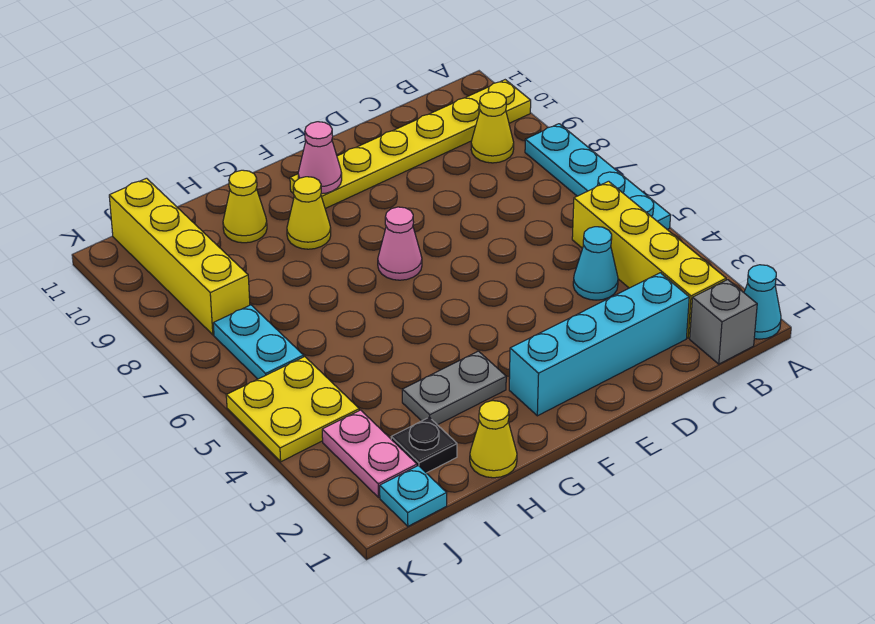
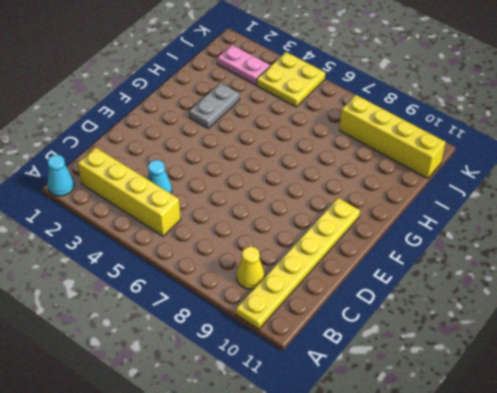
none -> cyan 1x4 plate [525,124,671,230]
none -> grey 1x1 brick [690,280,757,364]
none -> cyan 1x4 brick [509,273,689,416]

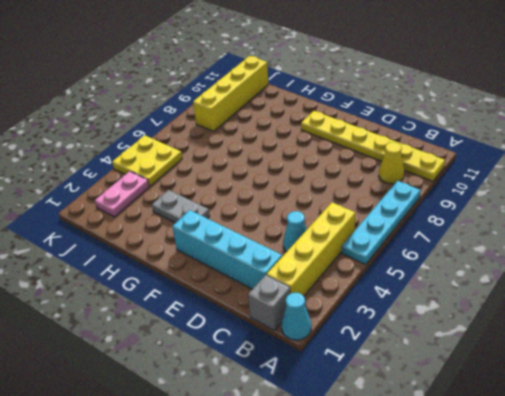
none -> pink 1x1 cone [378,207,422,280]
none -> yellow 1x1 cone [287,177,331,249]
none -> yellow 1x1 cone [470,401,517,478]

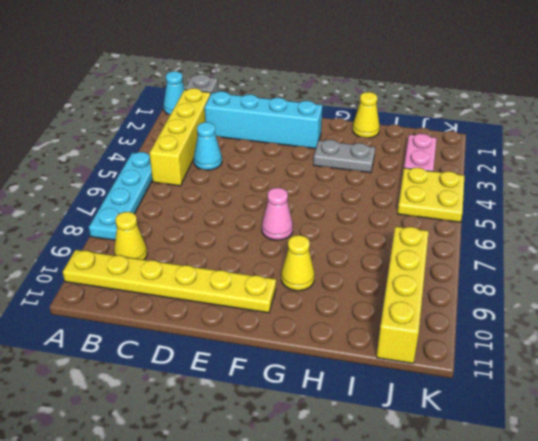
none -> yellow 1x1 cone [223,170,267,243]
none -> black 1x1 plate [391,417,457,473]
none -> cyan 1x1 plate [380,466,447,526]

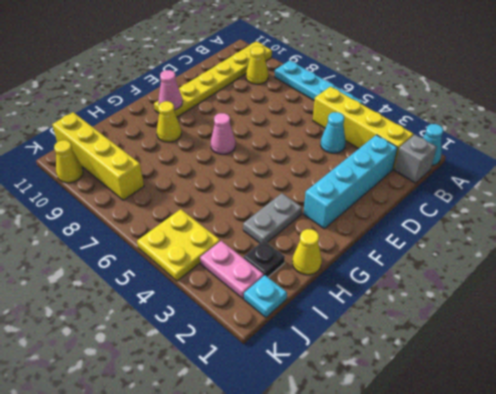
yellow 1x1 cone [54,140,83,183] -> yellow 1x1 cone moved to [223,170,267,243]
none -> cyan 1x2 plate [213,305,304,379]

